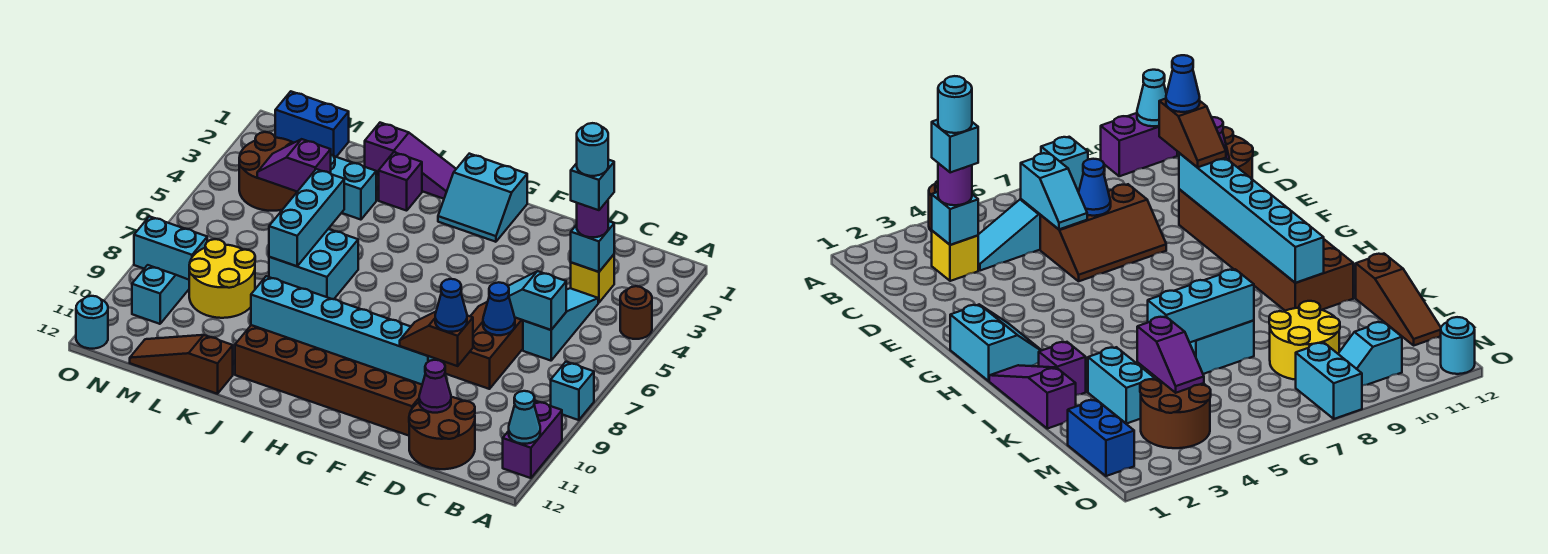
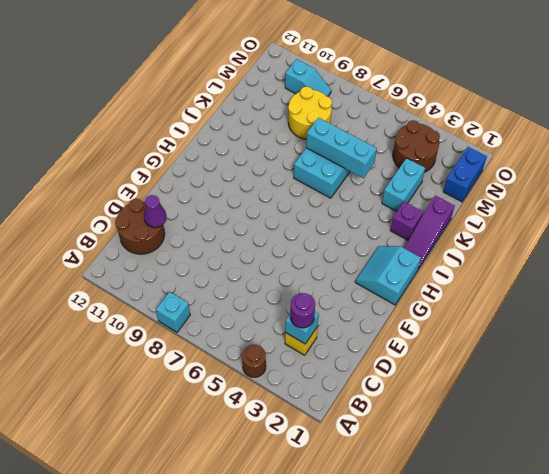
none -> purple 1x2 brick [503,401,562,478]
none -> cyan 1x3 slope [523,288,598,361]
none -> brown 2x3 slope [443,302,523,389]
none -> brown 2x6 brick [235,325,422,436]

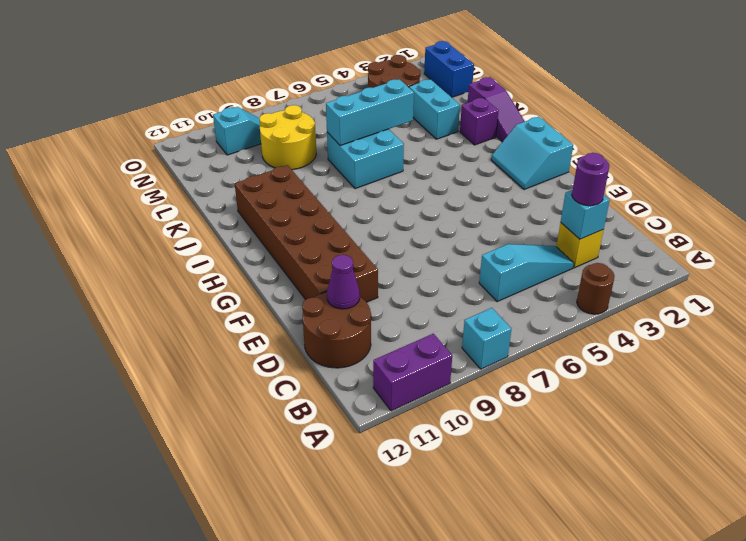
none -> brown 2x3 slope [443,302,523,389]
none -> brown 1x3 slope [130,335,233,394]
none -> cyan 1x2 brick [134,216,207,280]
none -> cyan 1x1 round brick [76,296,108,349]

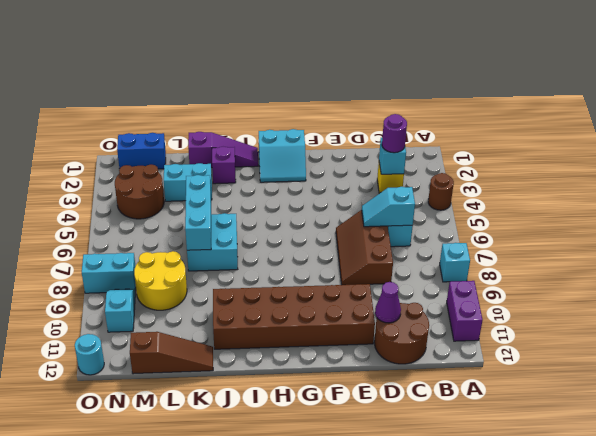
brown 1x3 slope [130,332,213,374] -> brown 1x3 slope turned to [130,335,233,394]
none -> cyan 1x1 cone [509,391,540,444]
none -> blue 1x1 cone [483,282,515,335]
none -> cyan 1x6 brick [251,276,443,384]
none -> purple 1x2 slope [257,139,331,192]

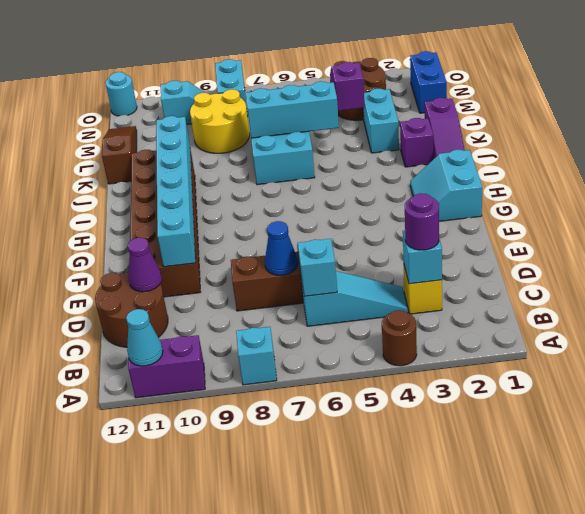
none -> brown 1x2 slope [400,312,473,366]
none -> cyan 1x1 brick [571,160,614,210]
none -> blue 1x1 cone [435,279,467,332]
none -> cyan 1x1 round brick [577,123,608,176]

